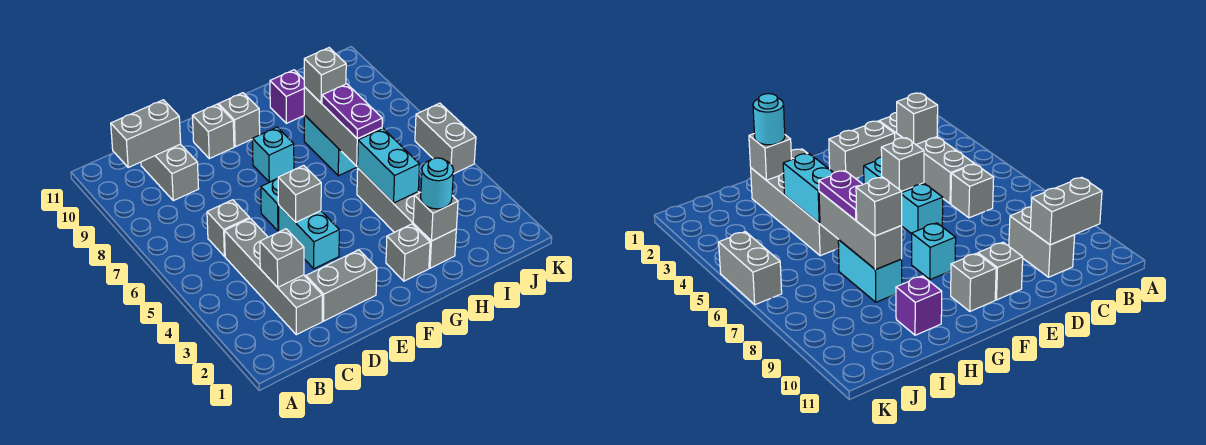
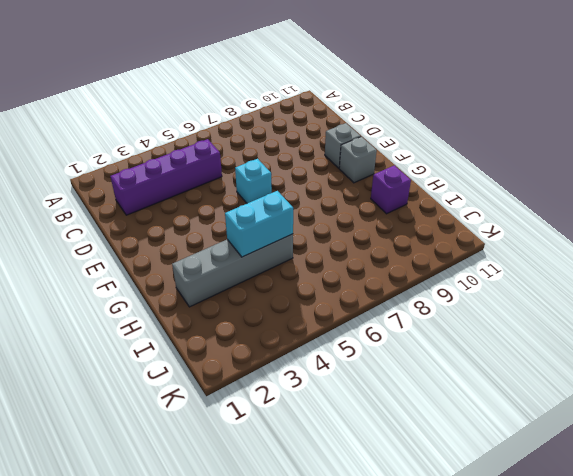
purple 1x4 brick [110,139,222,215] -> grey 1x4 brick [225,218,323,335]
none -> grey 1x1 brick [207,200,250,256]
none -> grey 1x2 brick [141,144,199,201]
none -> grey 1x2 brick [306,250,377,321]

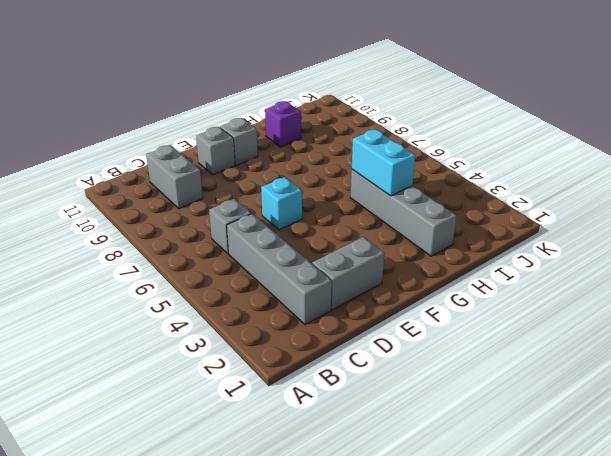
none -> cyan 1x2 brick [279,206,339,269]
none -> cyan 1x1 brick [252,127,294,182]
none -> grey 1x1 brick [386,224,430,281]

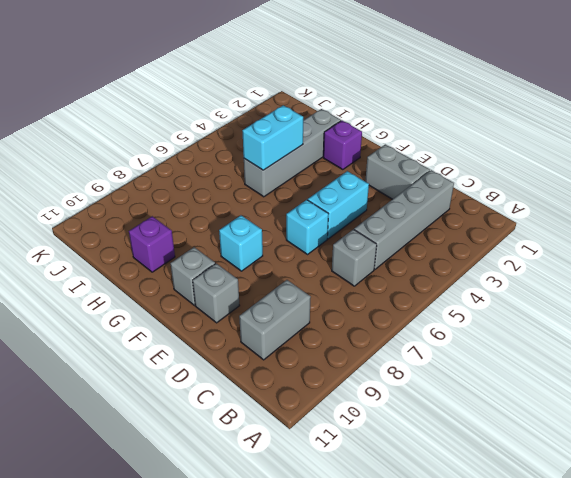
purple 1x1 brick [323,121,362,170] -> grey 1x1 brick [386,224,430,281]
none -> cyan 1x2 brick [304,115,358,176]
none -> grey 1x2 brick [415,103,476,174]
none -> grey 1x2 brick [111,100,181,167]

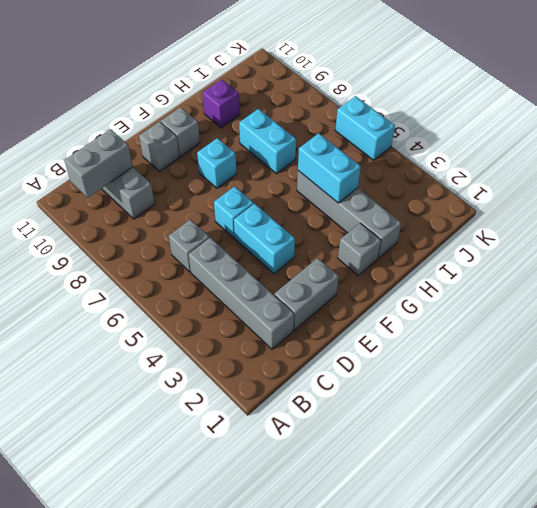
cyan 1x2 brick [335,96,395,160] -> grey 1x2 brick [415,103,476,174]
none -> grey 1x1 brick [260,229,304,287]
none -> grey 1x1 brick [278,165,321,222]
none -> grey 1x1 brick [413,192,458,241]

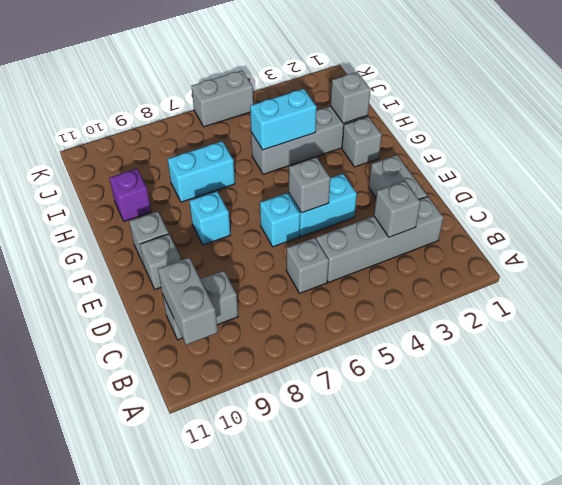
none -> grey 1x3 brick [304,87,382,166]
none -> cyan 1x1 round brick [421,158,453,209]
none -> purple 1x2 plate [322,84,382,139]

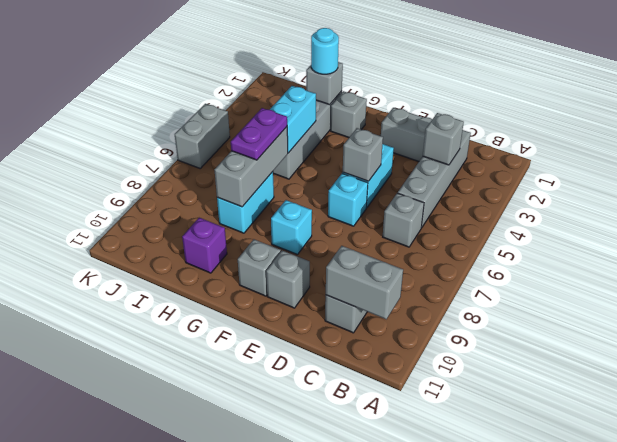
none -> grey 1x1 brick [304,48,346,103]

